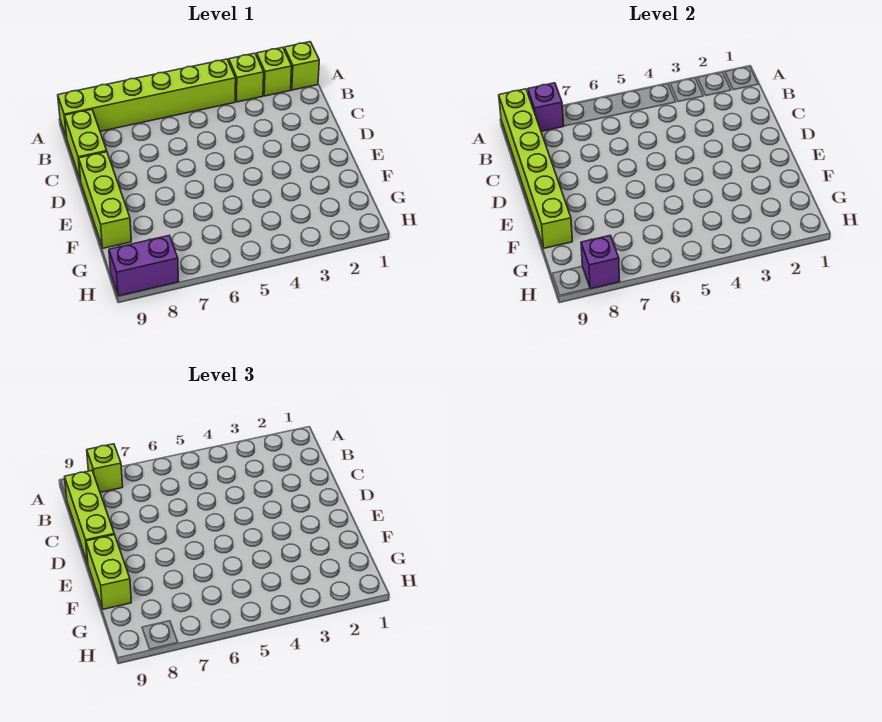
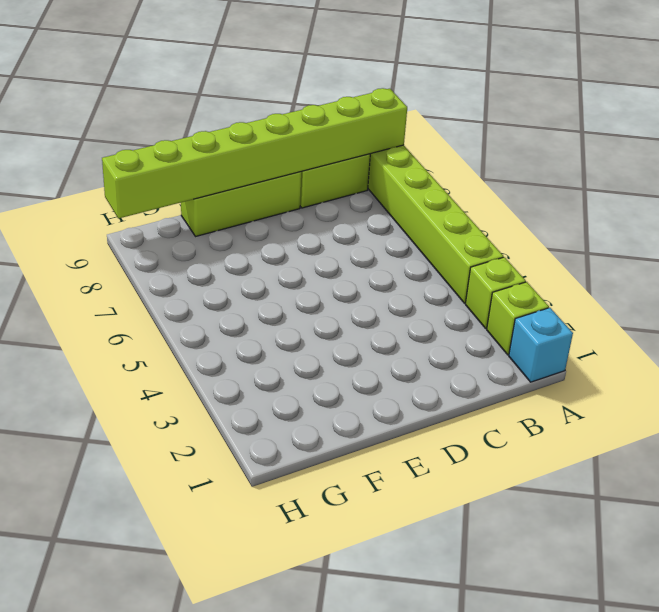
cyan 1x1 brick [509,308,573,382] -> lime 1x1 brick [284,42,319,90]
lime 1x8 brick [102,88,407,218] -> lime 1x6 brick [499,89,572,248]
none -> purple 1x2 brick [109,236,179,296]
none -> purple 1x1 brick [528,83,564,131]
none -> purple 1x1 brick [581,236,620,289]

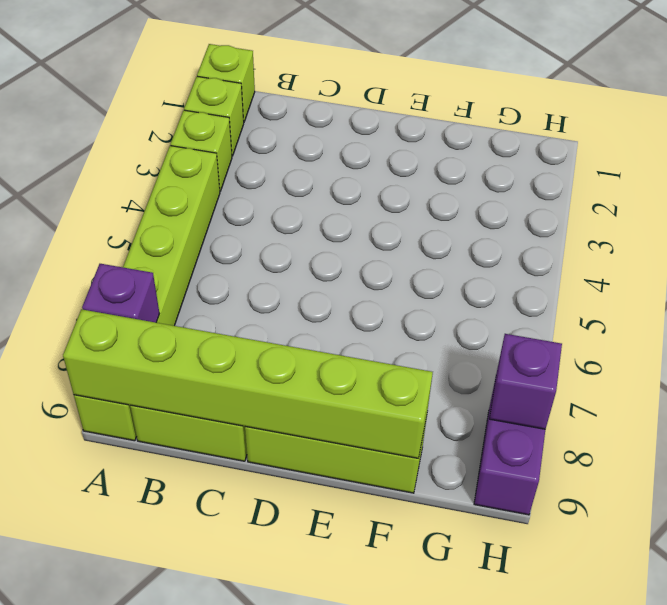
none -> lime 1x1 brick [87,444,123,492]
none -> lime 1x3 brick [65,471,114,563]
none -> lime 1x2 brick [86,535,131,609]

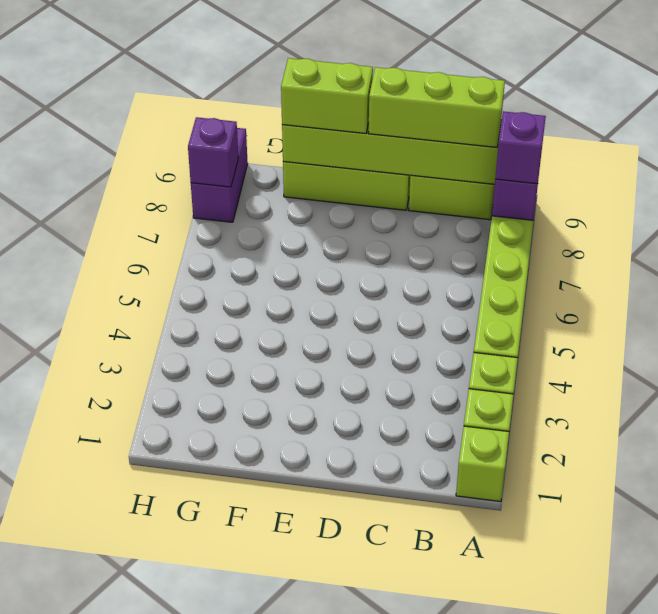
purple 1x1 brick [495,111,546,184] -> lime 1x1 brick [87,444,123,492]

